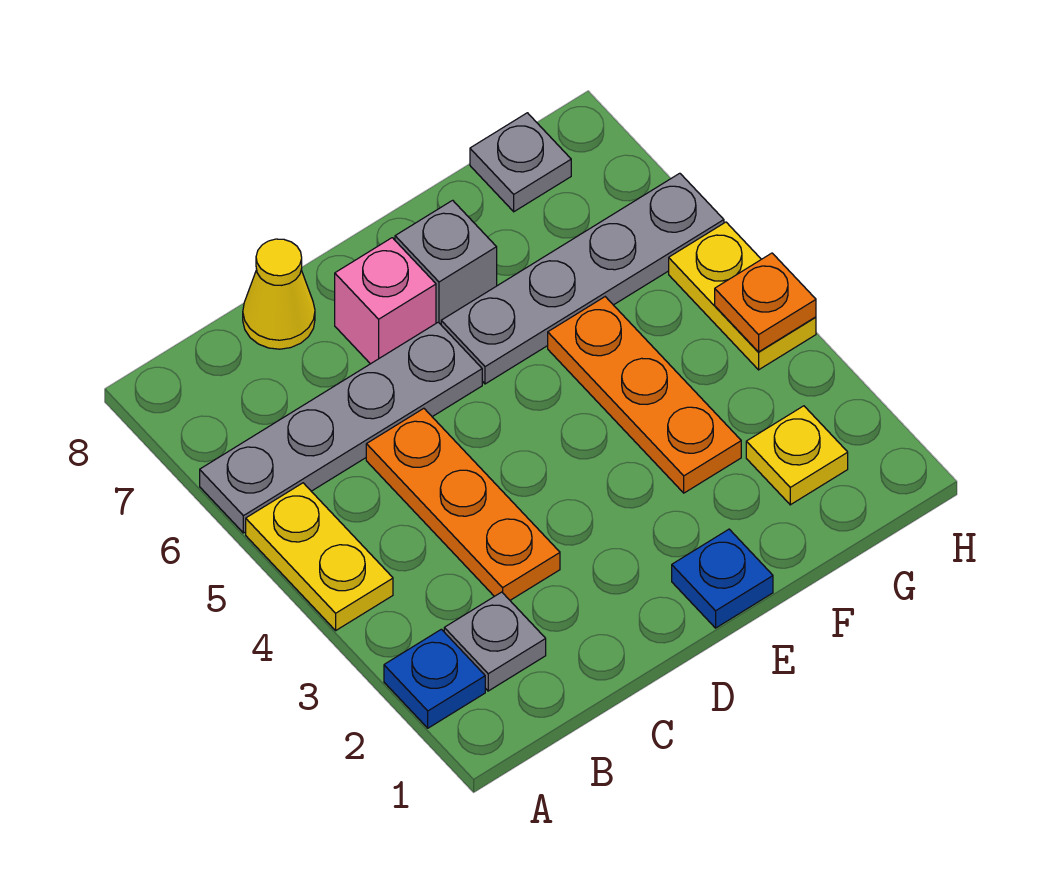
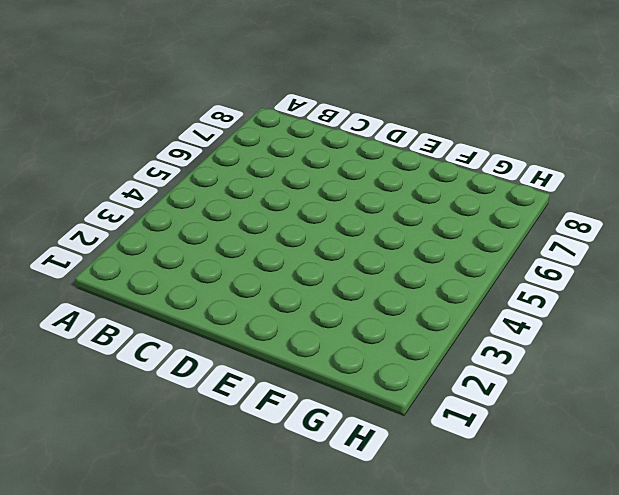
none -> blue 1x1 plate [384,629,485,728]
none -> yellow 1x2 plate [246,483,393,630]
none -> grey 1x4 plate [200,322,482,533]

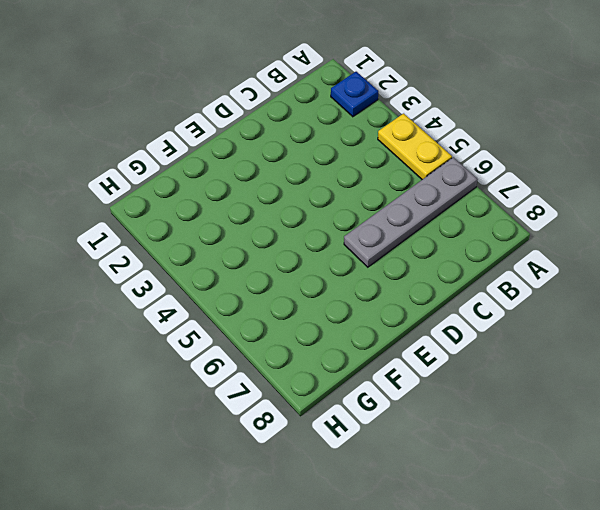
none -> grey 1x1 plate [444,592,546,691]
none -> orange 1x3 plate [366,408,560,600]
none -> yellow 1x1 cone [243,239,315,349]

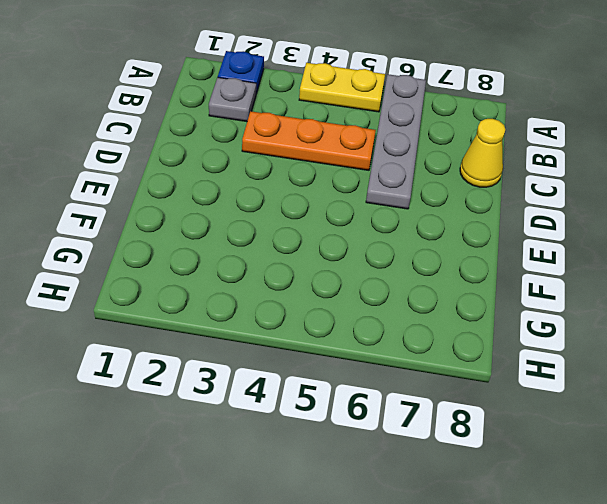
none -> pink 1x1 brick [335,238,436,364]
none -> blue 1x1 plate [672,529,773,628]
none -> grey 1x4 plate [441,173,724,384]

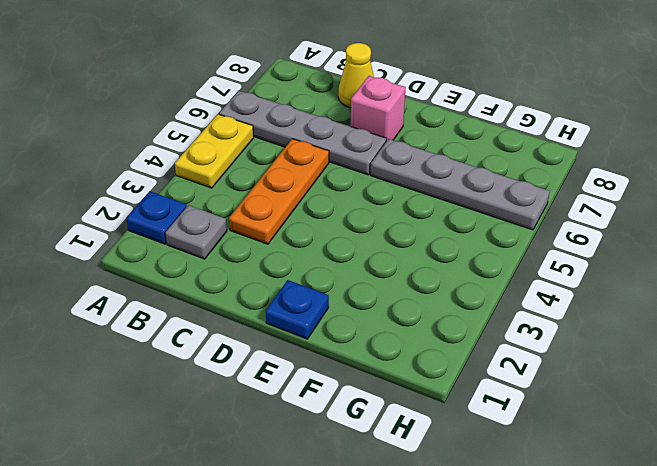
none -> grey 1x1 brick [395,200,497,324]
none -> orange 1x3 plate [548,297,741,493]
none -> yellow 1x1 plate [746,406,848,505]

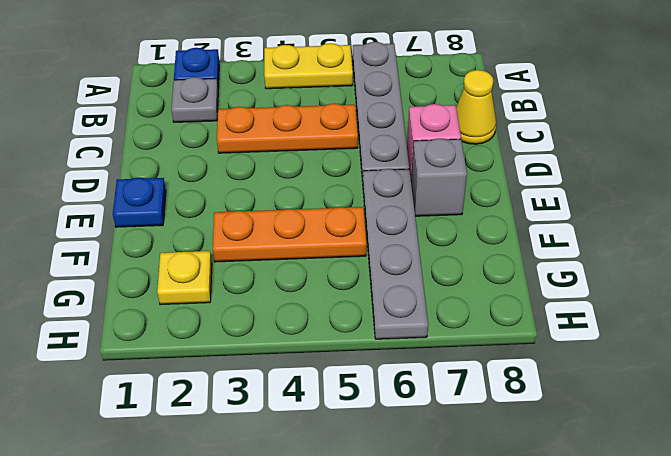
none -> grey 1x1 plate [470,113,571,212]
none -> yellow 1x2 plate [669,222,816,370]
none -> orange 1x1 plate [715,253,816,352]

